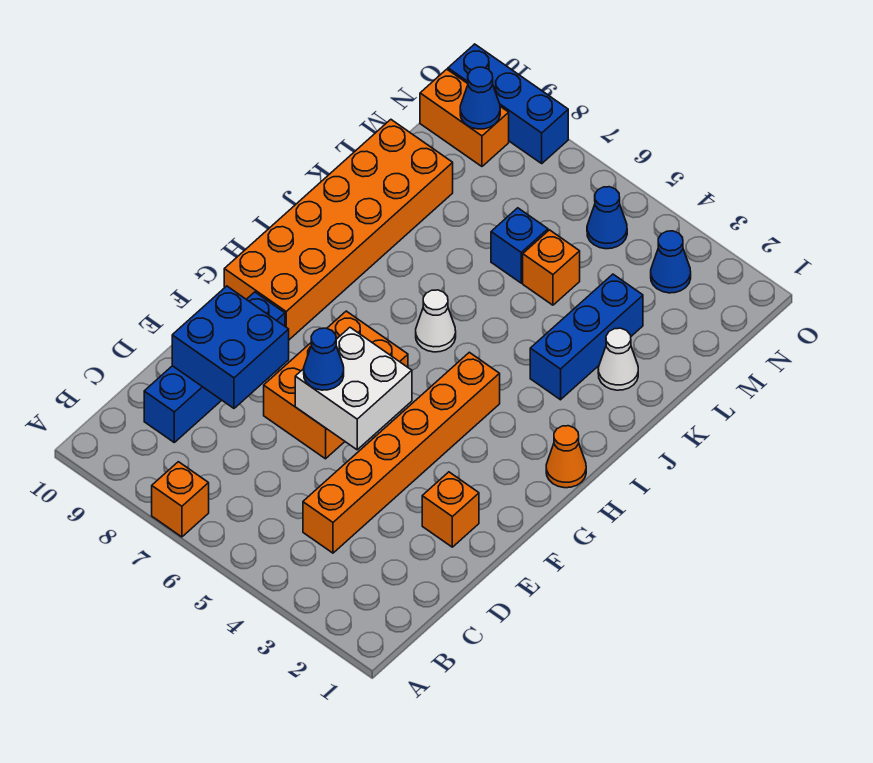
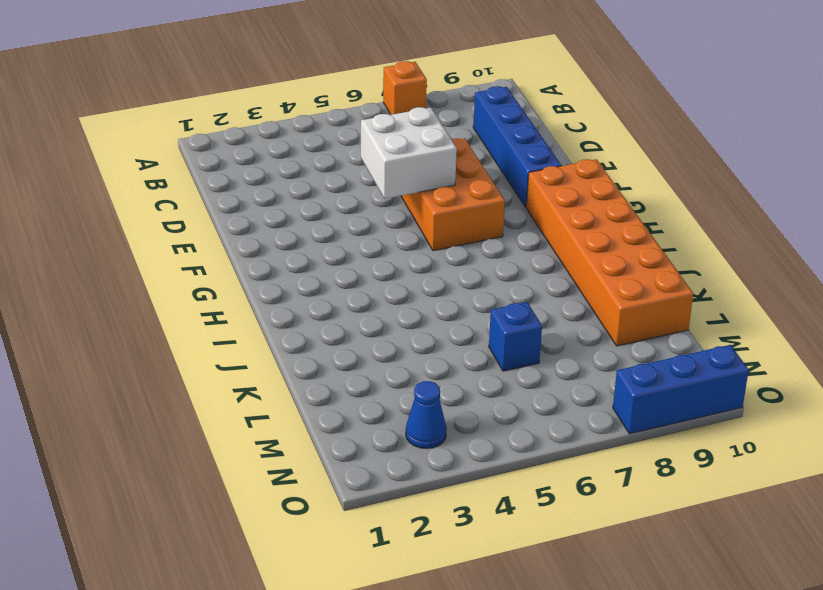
none -> orange 1x6 brick [303,352,500,553]
none -> orange 1x1 brick [422,472,479,547]
none -> orange 1x1 cone [546,426,586,488]

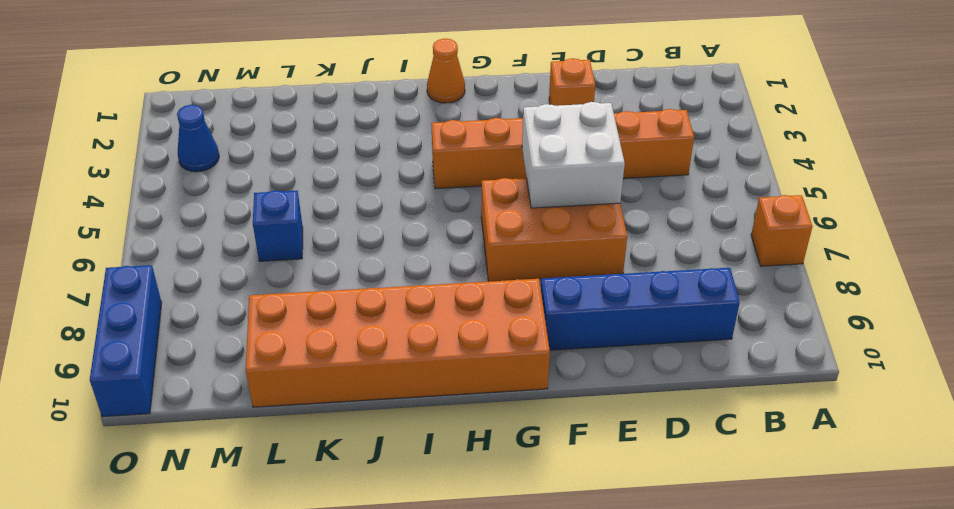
none -> white 1x1 cone [416,290,456,352]
none -> blue 1x3 brick [530,274,643,400]
none -> white 1x1 cone [598,328,638,390]

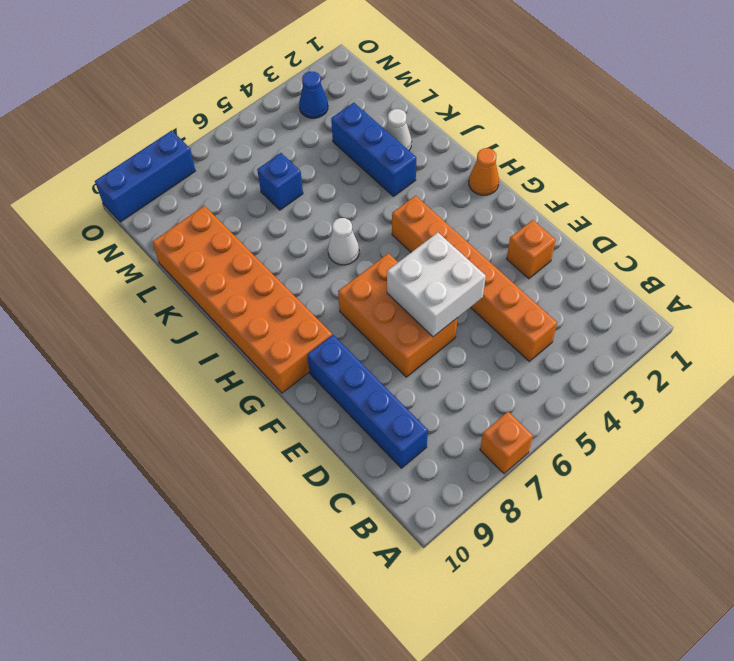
none -> orange 1x1 brick [523,230,580,305]
none -> blue 1x1 cone [587,187,627,249]
none -> orange 1x2 brick [420,69,509,166]

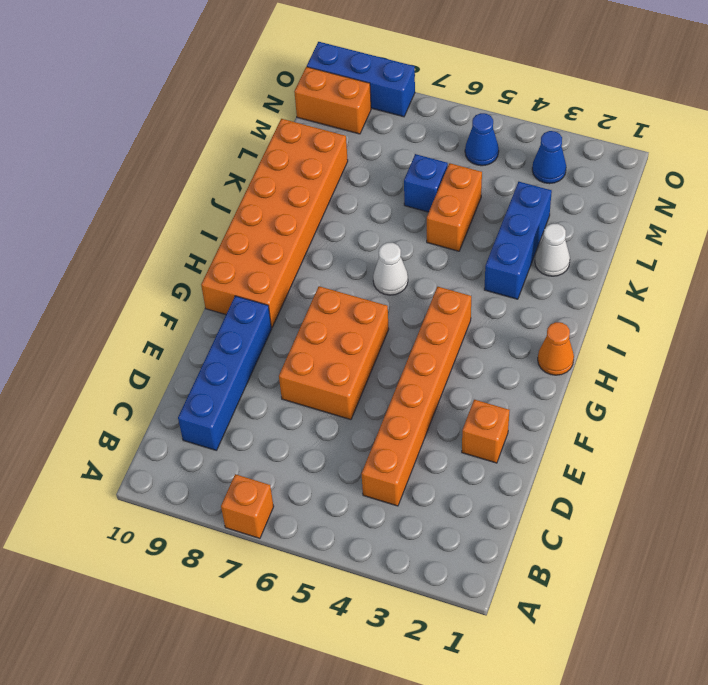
orange 1x2 brick [427,163,482,251] -> orange 1x1 brick [523,230,580,305]
none -> blue 2x2 brick [172,286,289,408]
none -> white 2x2 brick [295,328,412,450]
none -> blue 1x1 cone [460,67,500,129]

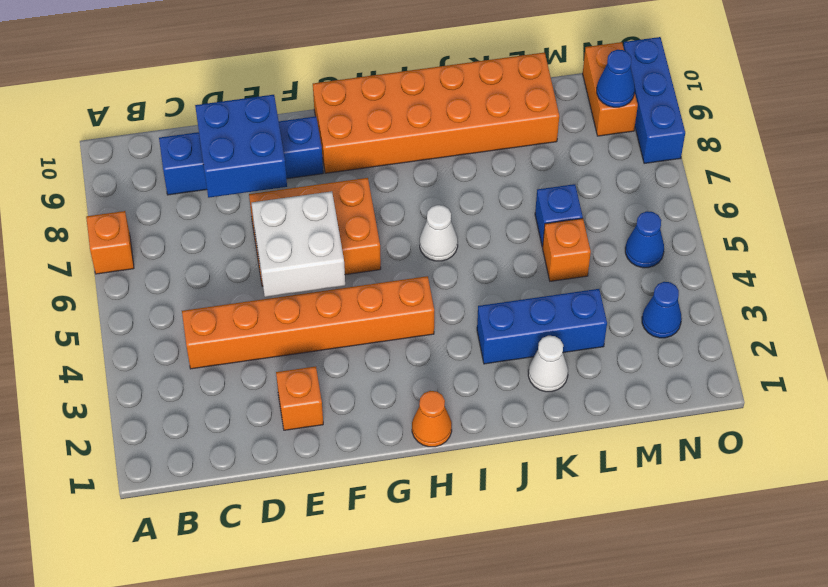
none -> blue 1x1 cone [304,328,344,390]

